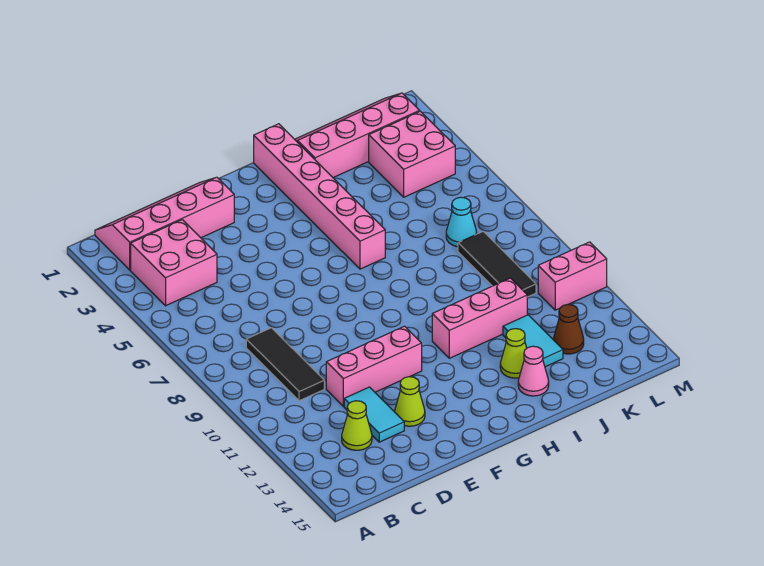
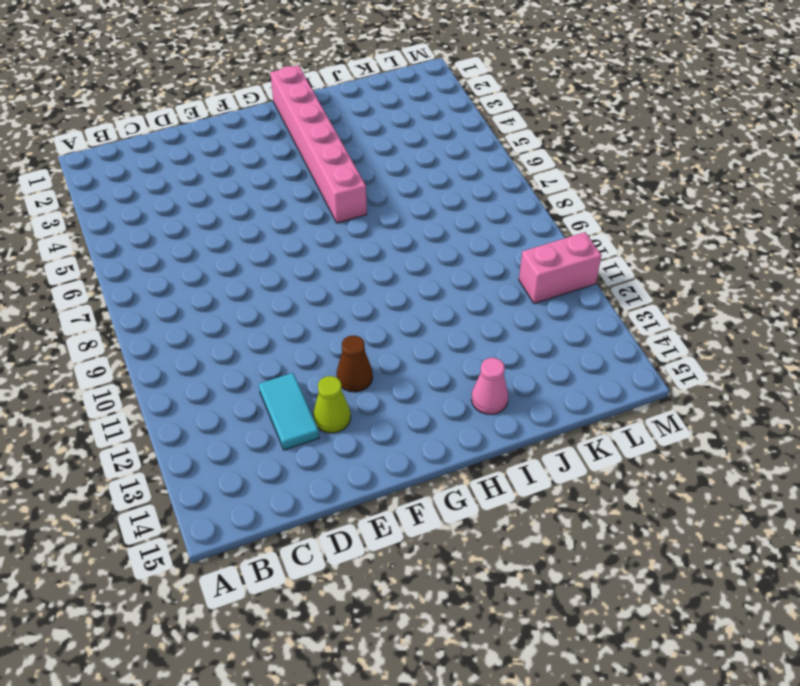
brown 1x1 cone [337,335,373,392] -> brown 1x1 cone moved to [553,304,584,354]
none -> pink 2x4 slope [95,177,234,270]
none -> pink 2x2 brick [131,220,217,306]
none -> black 1x3 tile [246,328,324,401]

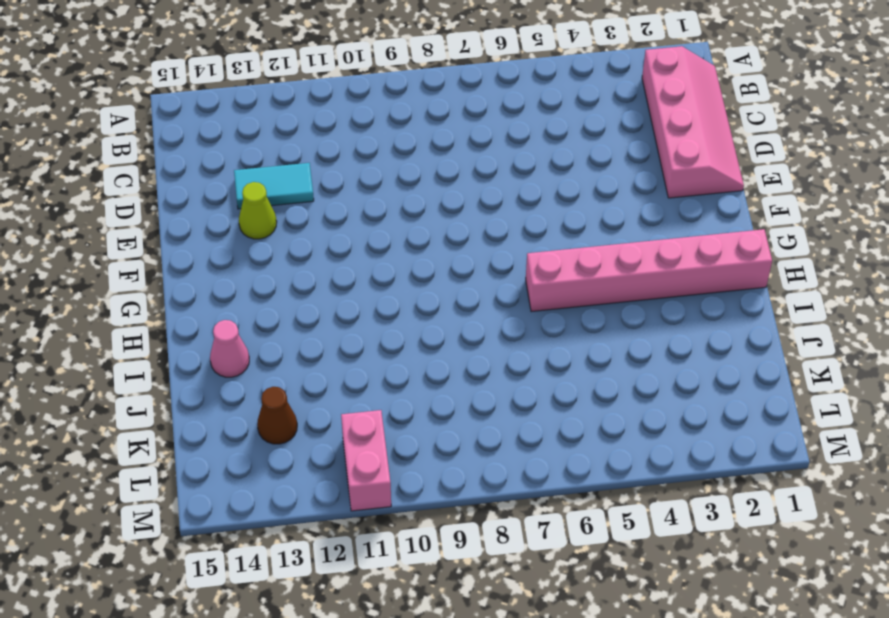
none -> pink 2x2 brick [131,220,217,306]
none -> black 1x3 tile [246,328,324,401]
none -> lime 1x1 cone [342,401,372,450]

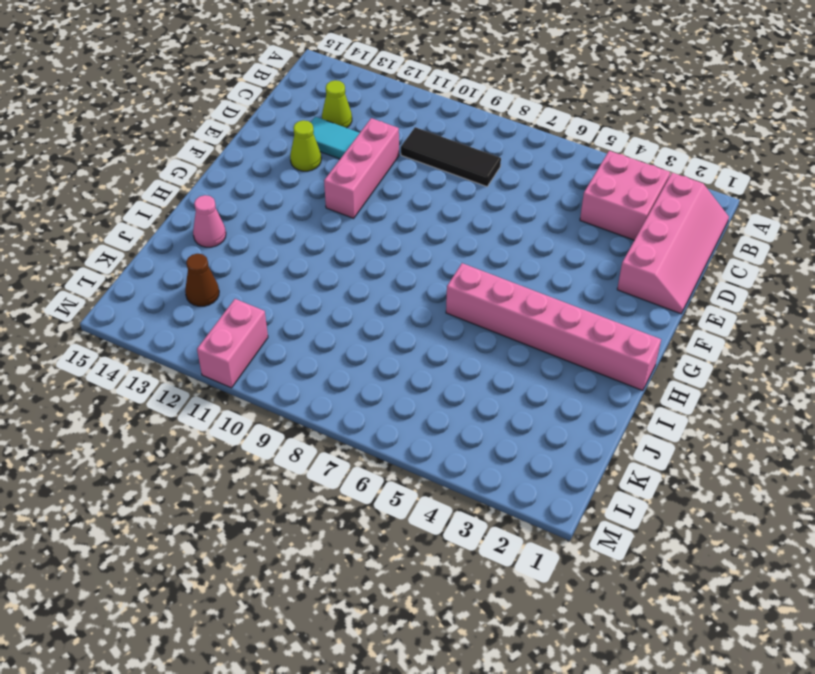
none -> pink 1x3 brick [432,278,527,358]
none -> pink 2x4 slope [295,93,420,178]
none -> lime 1x1 cone [500,329,527,378]

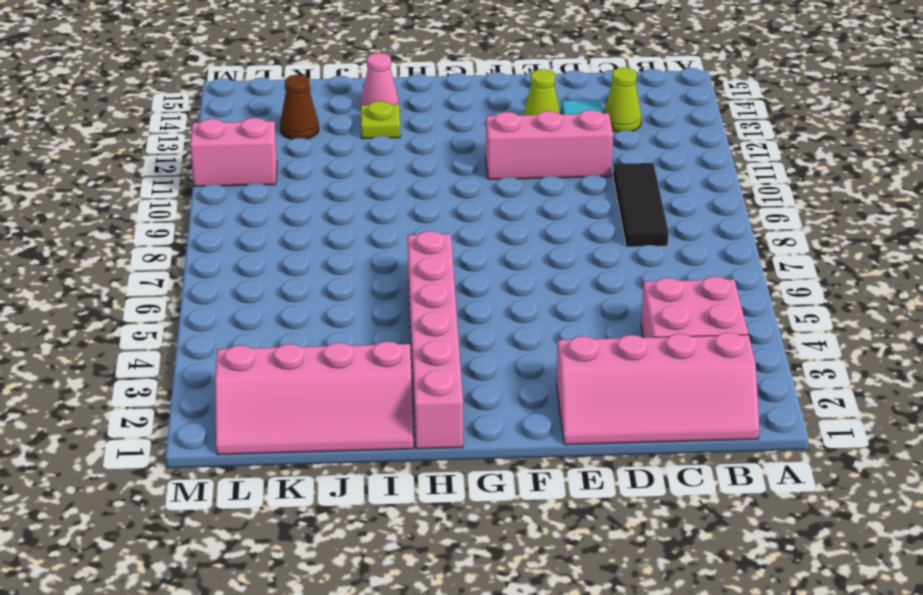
lime 1x1 plate [361,101,400,139] -> lime 1x1 cone [500,329,527,378]
none -> pink 1x3 brick [432,278,527,358]
none -> cyan 1x2 tile [503,315,563,367]
none -> pink 2x2 brick [369,111,455,197]

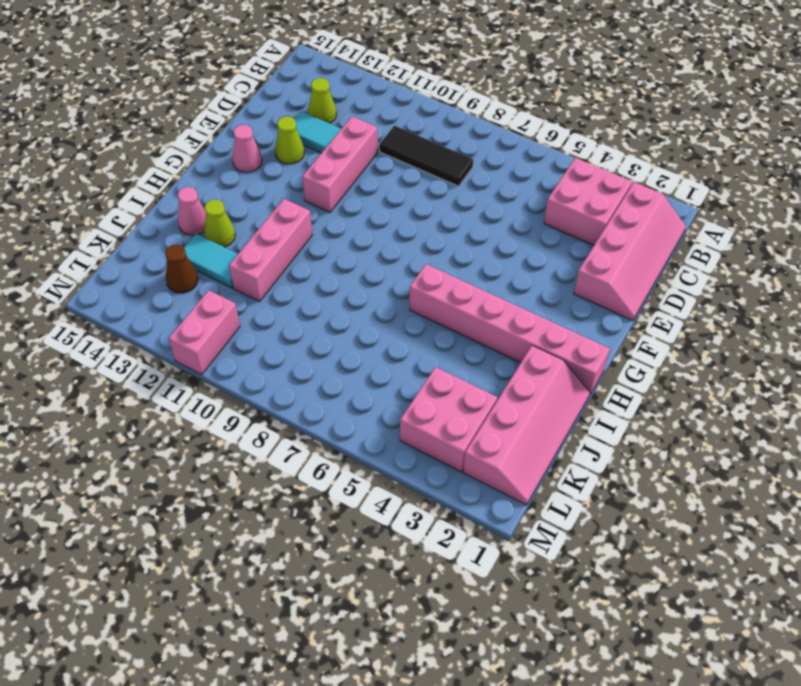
pink 1x1 cone [232,125,262,173] -> none
none -> cyan 1x1 cone [446,197,477,247]
none -> black 1x3 tile [458,231,536,297]

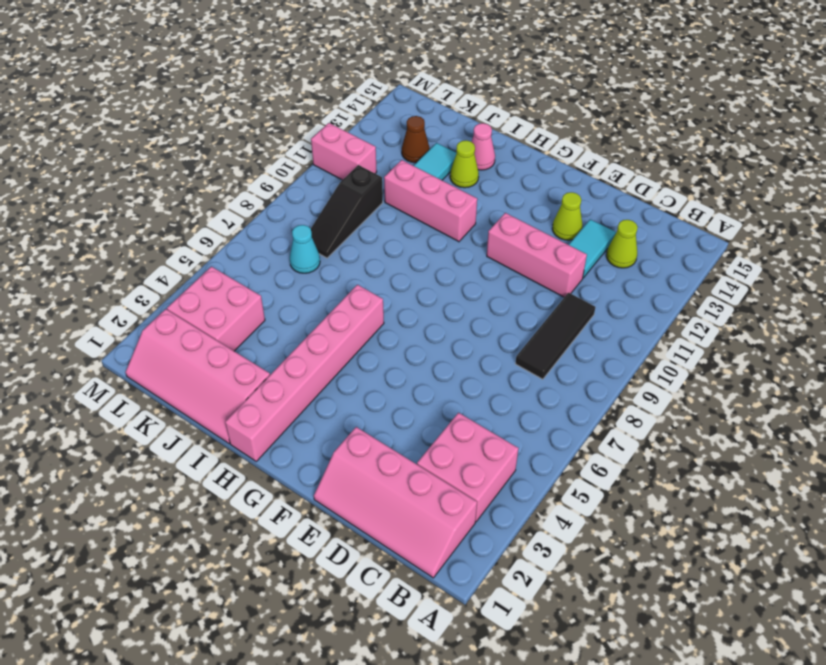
black 1x3 slope [311,165,383,258] -> black 1x3 tile [458,231,536,297]

